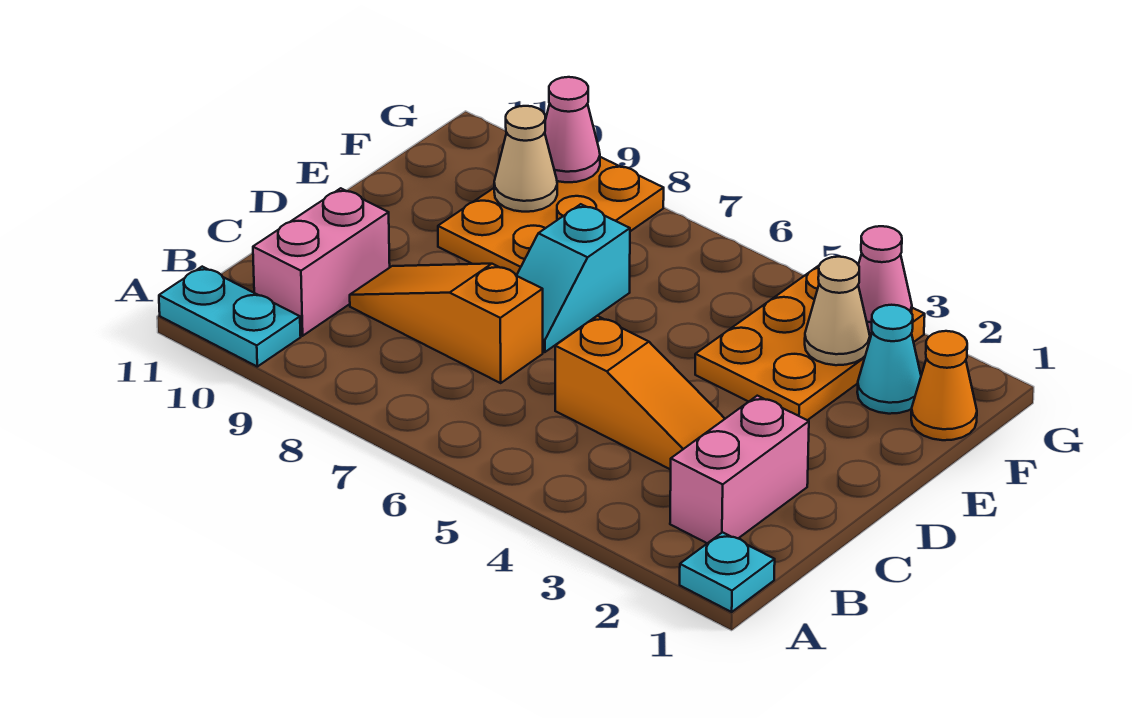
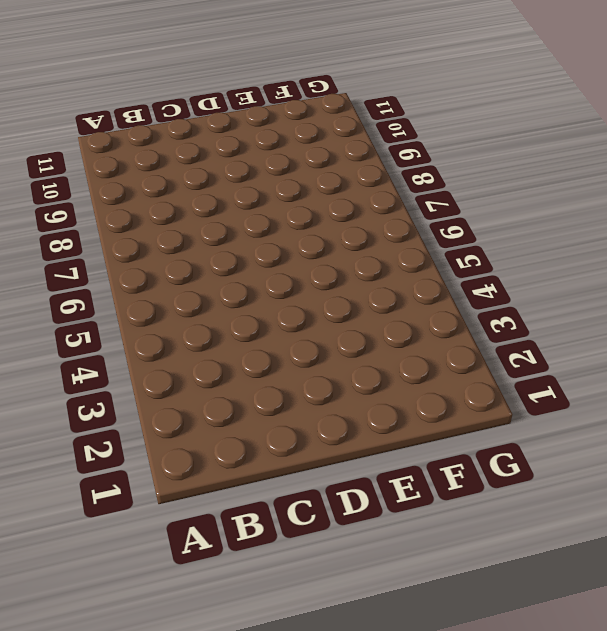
none -> cyan 1x1 plate [680,532,775,612]
none -> cyan 1x2 plate [159,267,301,367]
none -> pink 1x2 brick [670,396,809,543]

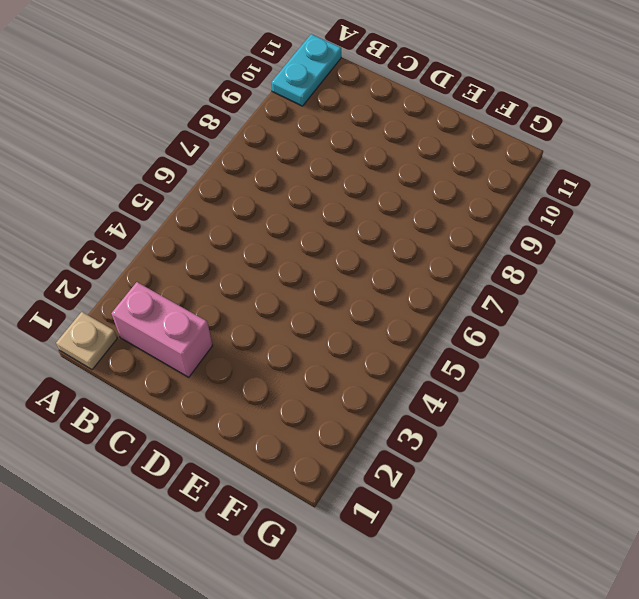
tan 1x1 plate [56,312,117,369] -> cyan 1x1 plate [680,532,775,612]
none -> pink 1x2 brick [253,188,390,336]
none -> orange 1x3 slope [555,316,725,470]
none -> orange 1x3 slope [350,264,543,383]

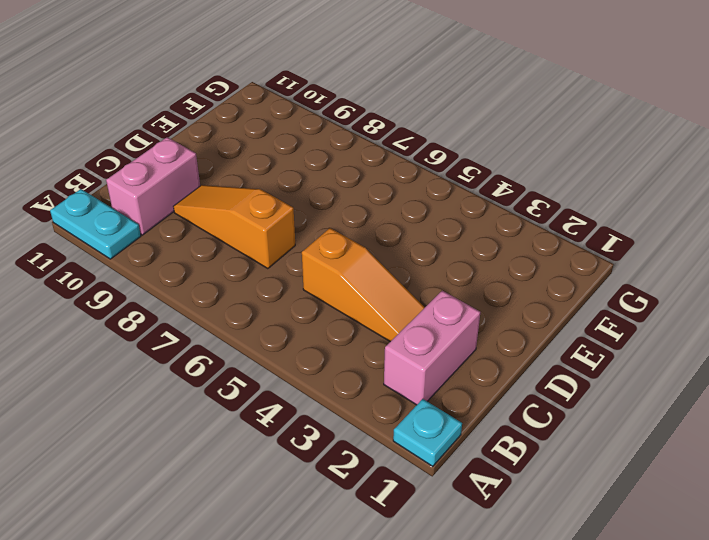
none -> cyan 1x2 slope [517,204,630,352]
none -> orange 2x3 plate [695,266,925,420]
none -> orange 2x3 plate [438,157,664,276]

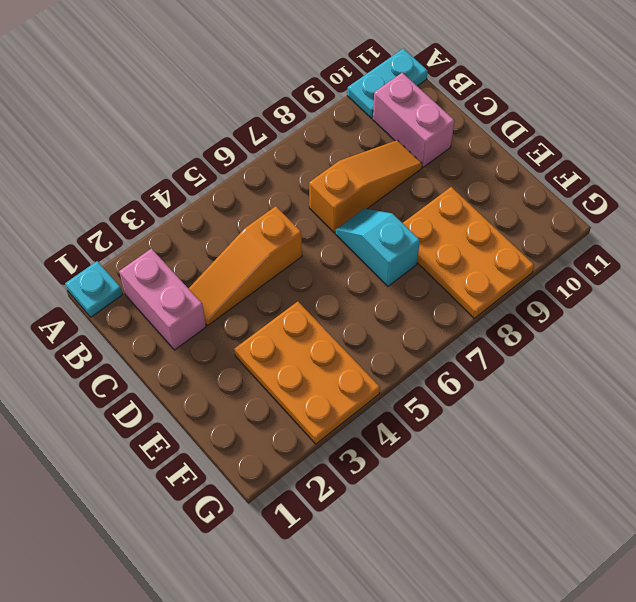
none -> orange 1x1 cone [911,331,977,440]
none -> cyan 1x1 cone [857,305,921,414]
none -> tan 1x1 cone [805,257,870,365]

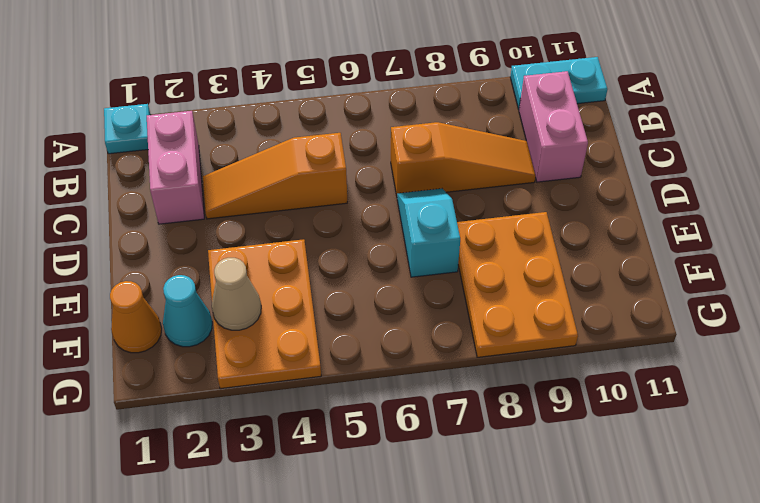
none -> tan 1x1 cone [494,106,557,212]
none -> pink 1x1 cone [858,226,912,333]
none -> pink 1x1 cone [545,77,600,182]

